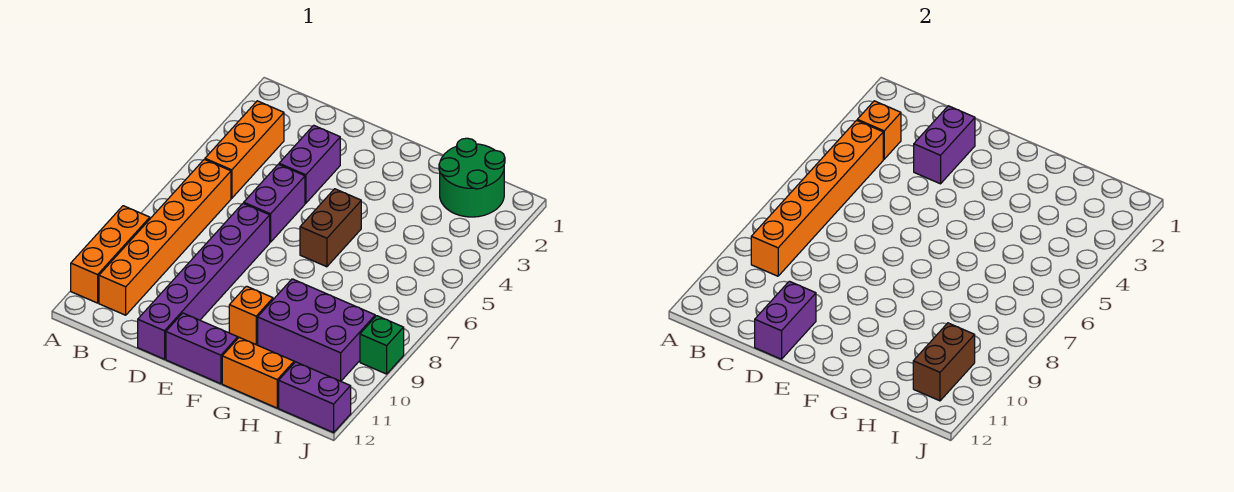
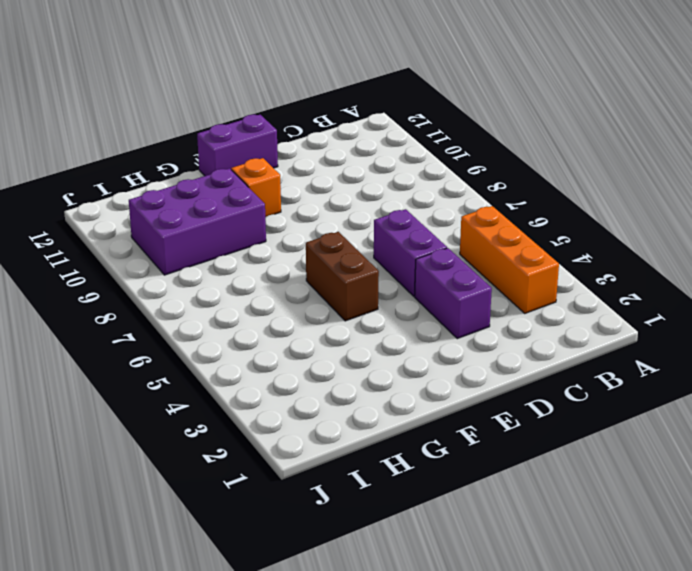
none -> orange 1x3 brick [71,206,150,303]
none -> orange 1x6 brick [99,159,231,315]
none -> purple 1x6 brick [138,203,270,359]

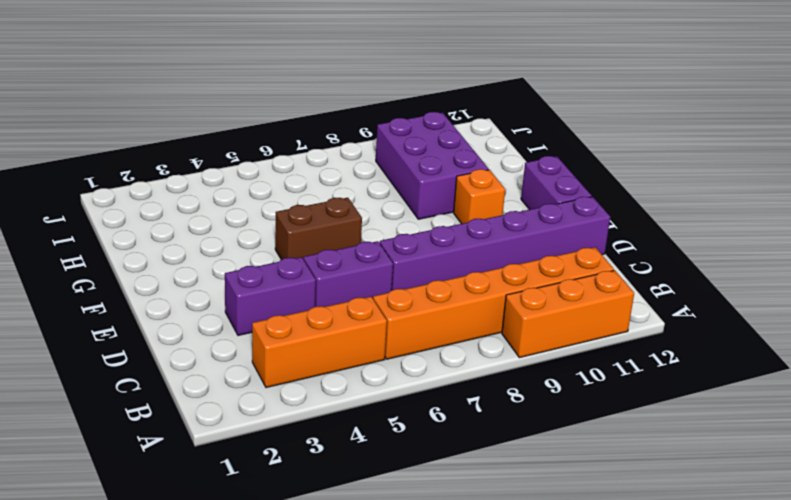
none -> orange 1x2 brick [222,337,294,408]
none -> green 2x2 round brick [439,138,505,217]
none -> purple 1x2 brick [279,362,351,433]

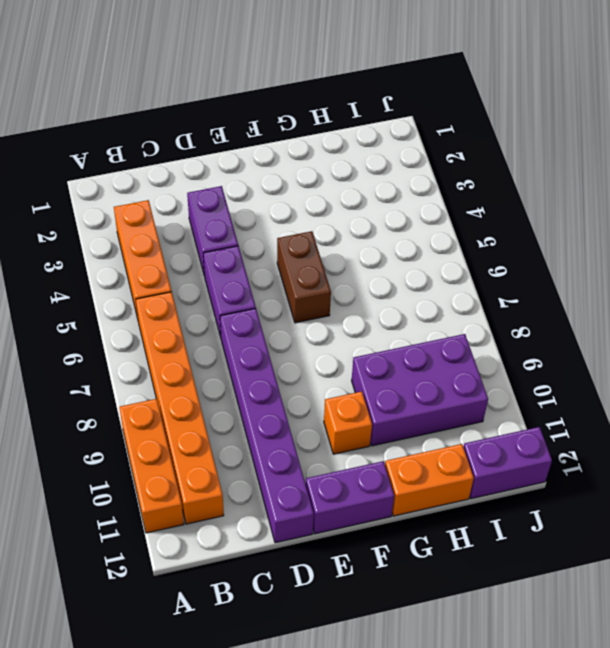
none -> green 2x2 round brick [439,138,505,217]
none -> green 1x1 brick [360,316,404,374]
none -> orange 1x1 brick [857,101,901,159]

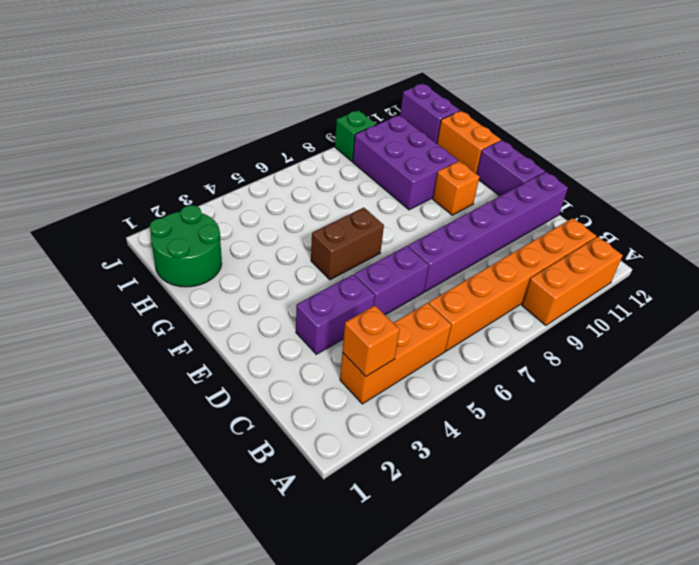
none -> orange 1x6 brick [751,120,883,276]
none -> purple 1x2 brick [914,106,975,184]
none -> purple 1x2 brick [755,281,816,359]

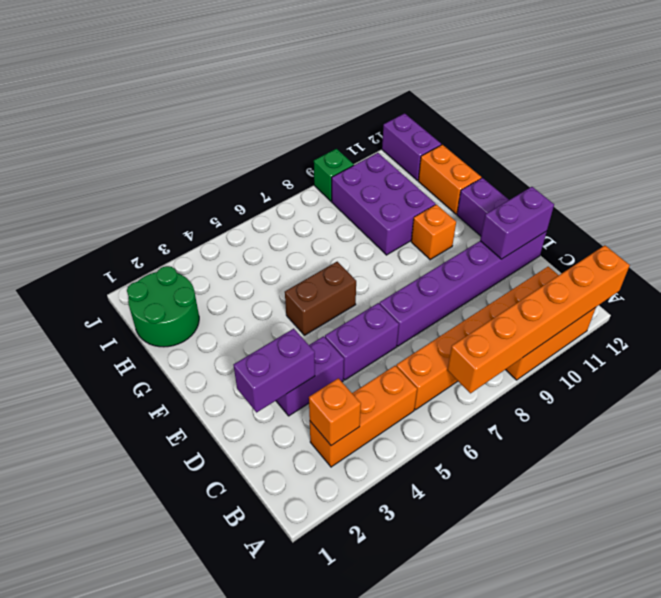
orange 1x6 brick [447,245,630,393] -> orange 1x6 brick moved to [751,120,883,276]
none -> brown 1x2 brick [913,323,975,401]

